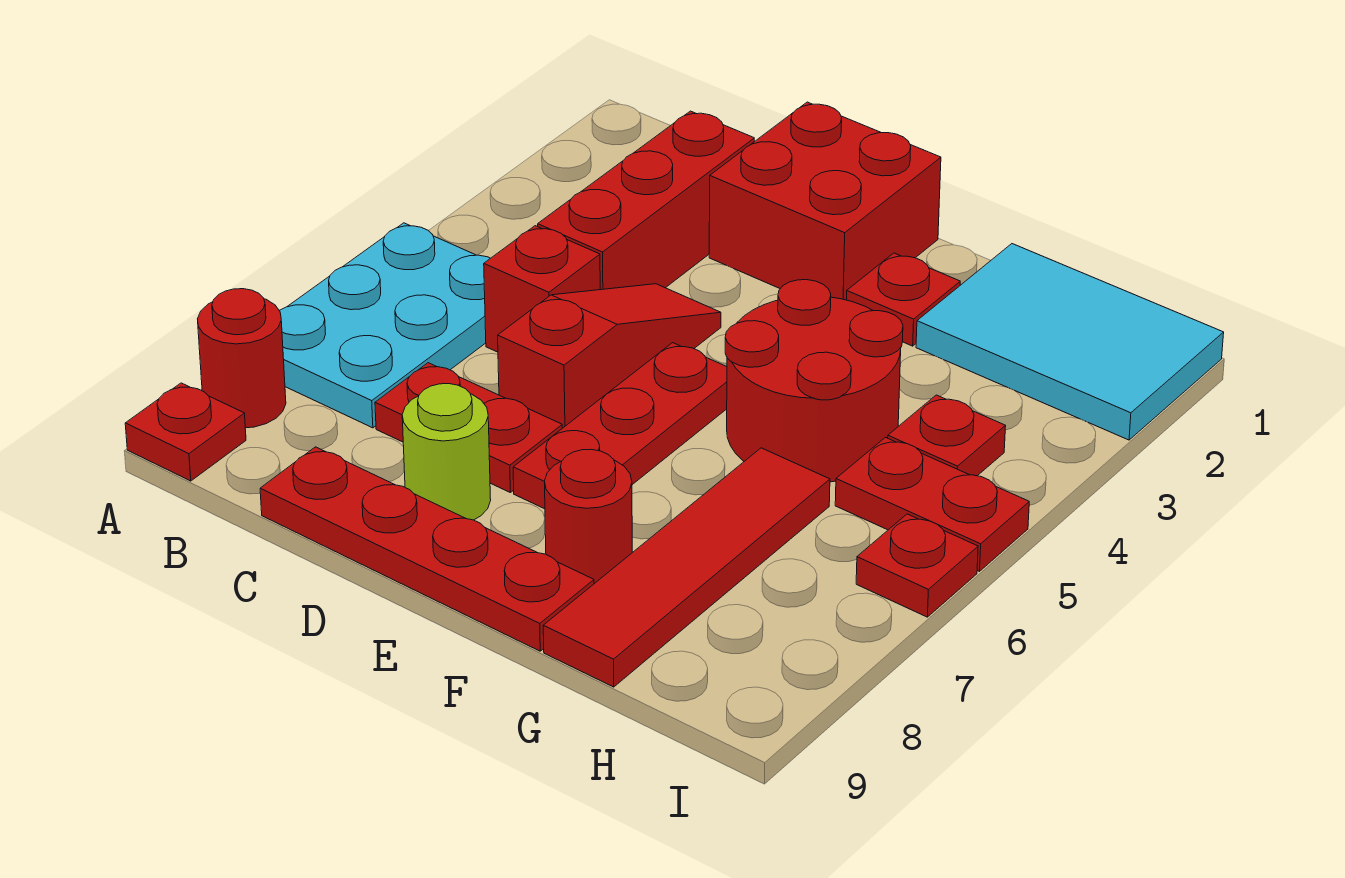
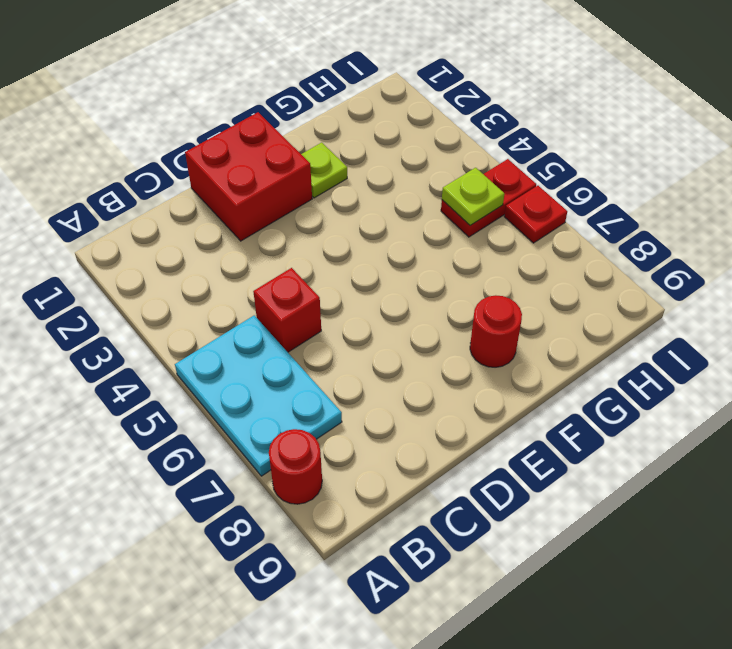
lime 1x1 plate [301,143,347,198] -> red 1x1 plate [847,253,960,346]
lime 1x1 plate [442,168,504,226] -> none
none -> red 1x1 plate [125,383,246,481]
none -> red 1x3 brick [538,111,754,290]
none -> red 1x2 plate [375,363,562,492]

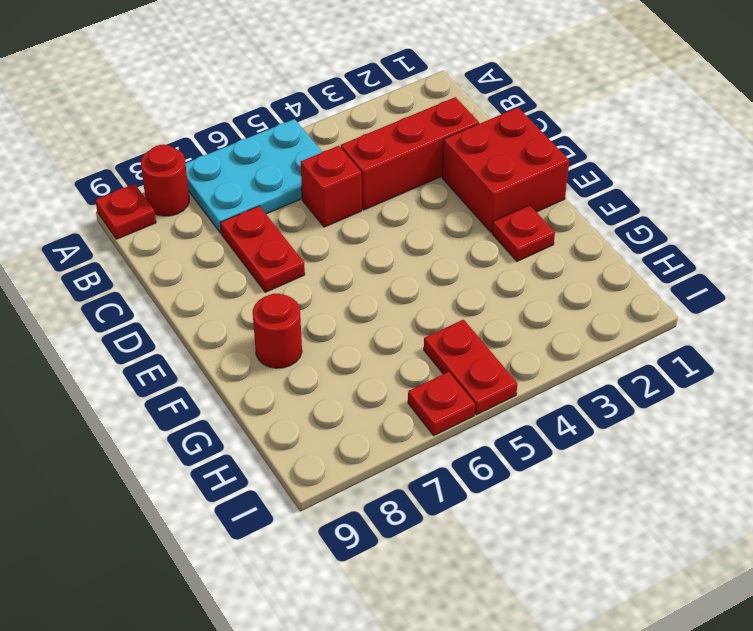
none -> red 1x4 plate [260,447,594,651]
none -> red 1x3 slope [498,284,721,428]
none -> lime 1x1 round brick [402,384,491,520]

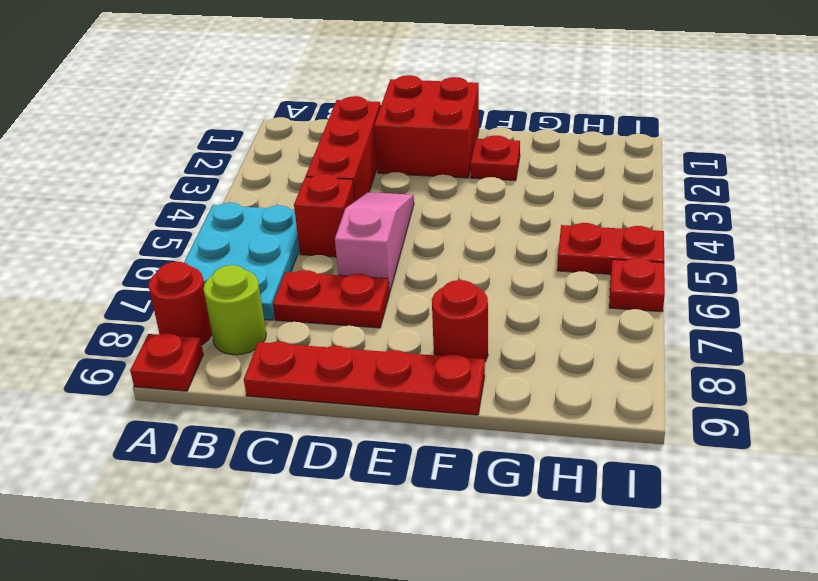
lime 1x1 round brick [203,265,266,355] -> lime 1x1 round brick moved to [402,384,491,520]
pink 1x3 slope [335,192,414,293] -> red 1x3 slope [498,284,721,428]
none -> red 1x3 plate [513,343,727,509]
none -> red 2x2 round brick [725,280,903,482]
none -> cyan 2x3 tile [916,244,1224,440]

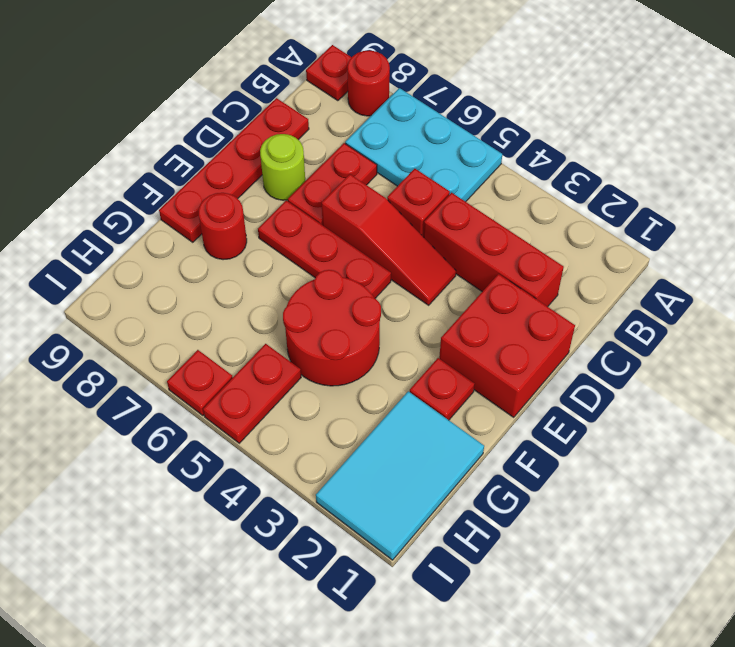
none -> red 1x4 tile [543,448,830,687]
none -> red 1x1 plate [888,395,1006,476]

